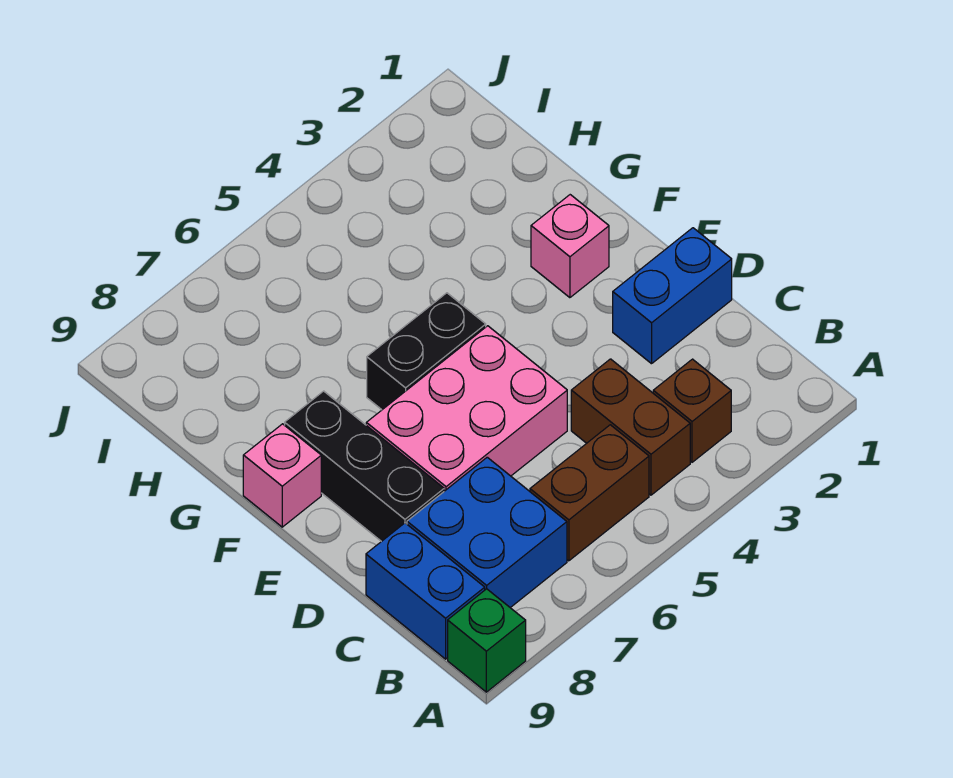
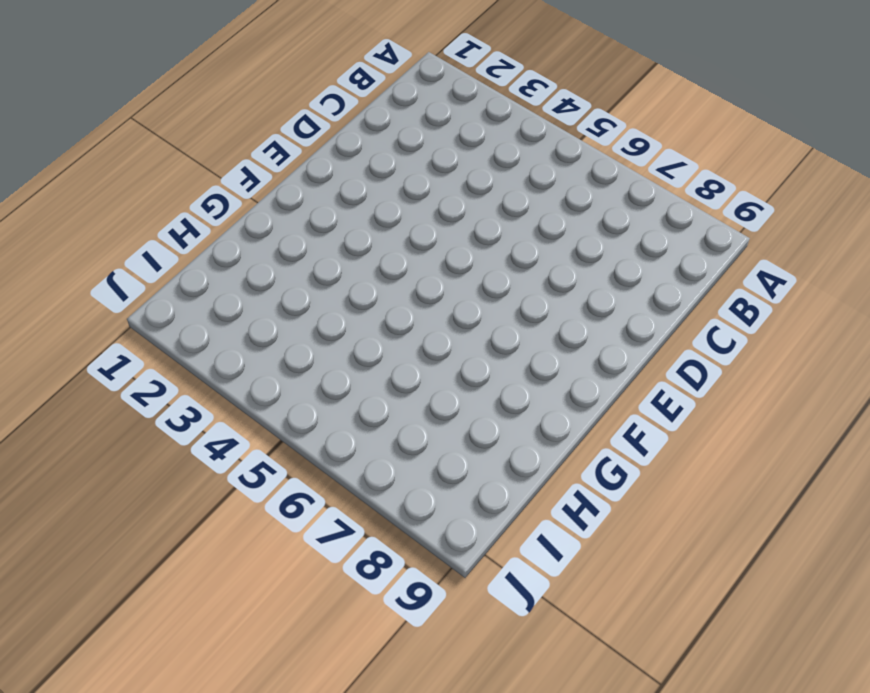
none -> green 1x1 brick [448,589,526,692]
none -> brown 1x1 brick [653,359,731,462]
none -> brown 1x2 brick [571,359,690,495]

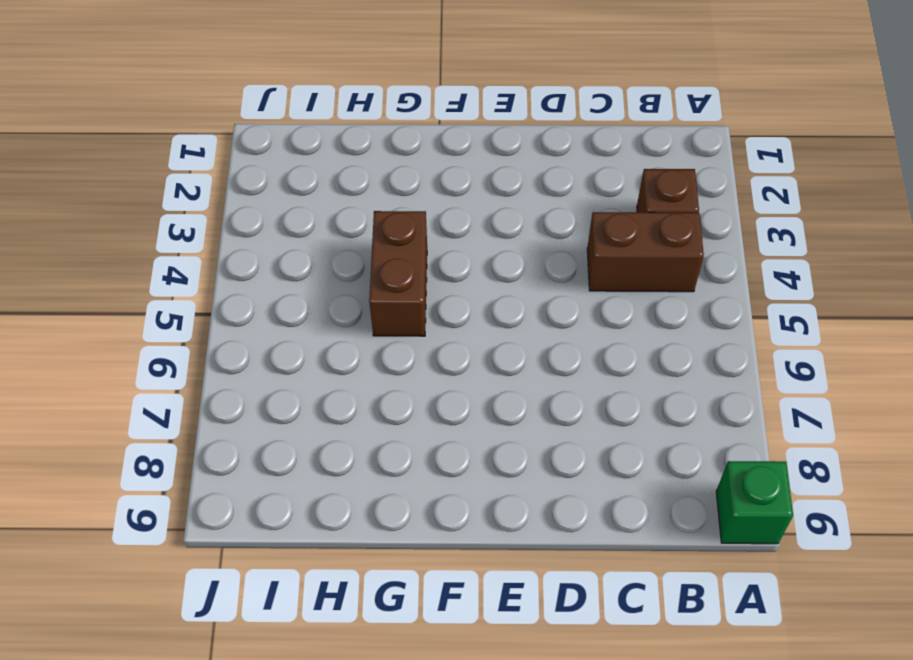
brown 1x2 brick [369,211,427,336] -> brown 1x2 brick moved to [530,425,649,561]
none -> blue 2x2 brick [407,457,567,608]
none -> blue 1x2 brick [366,523,485,659]
none -> blue 1x2 brick [613,228,732,364]

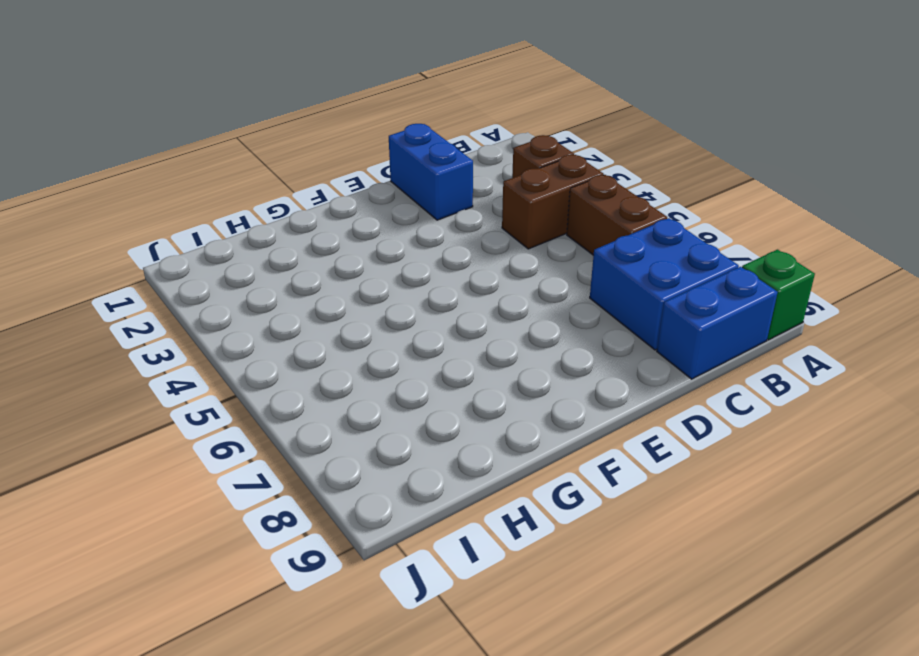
none -> pink 2x3 brick [366,326,567,491]
none -> black 1x3 brick [285,391,444,542]
none -> pink 1x1 brick [531,195,609,298]

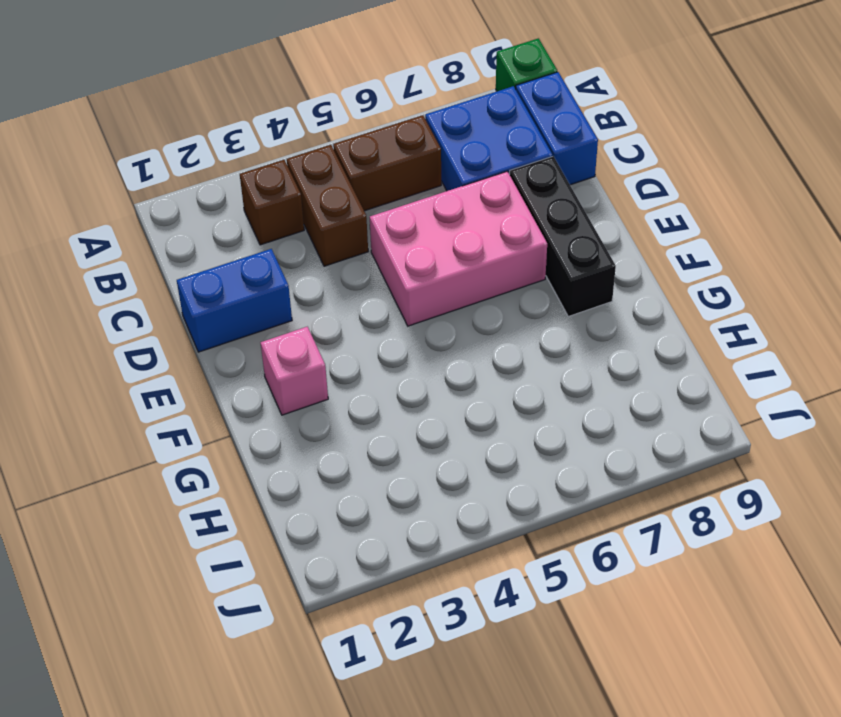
none -> black 1x2 brick [367,293,486,410]
none -> pink 1x1 brick [243,424,321,527]

